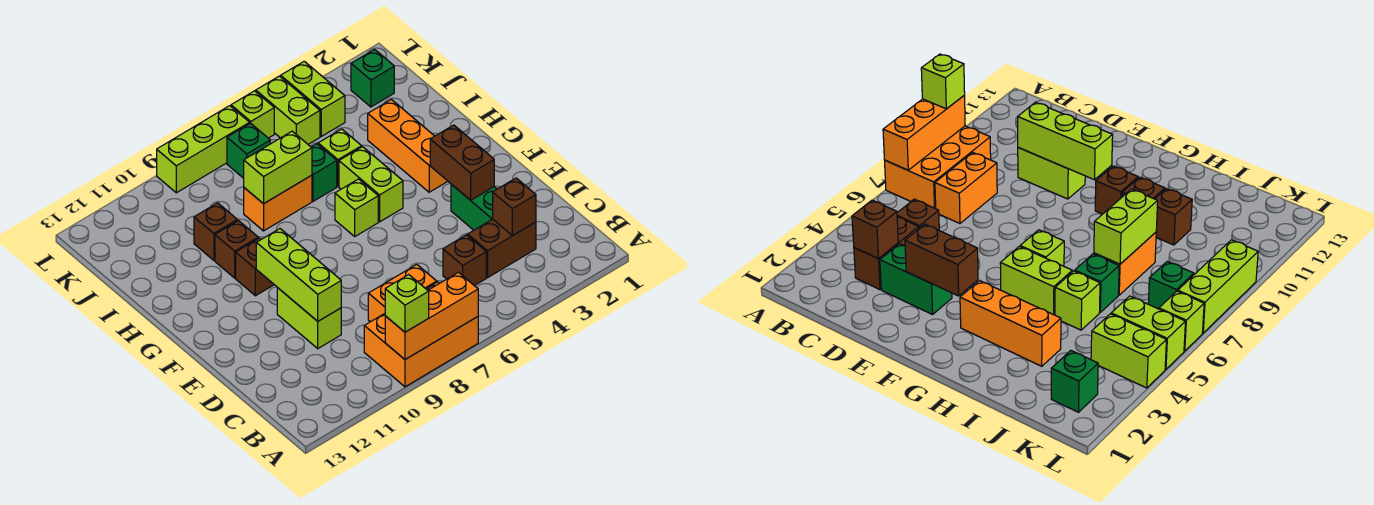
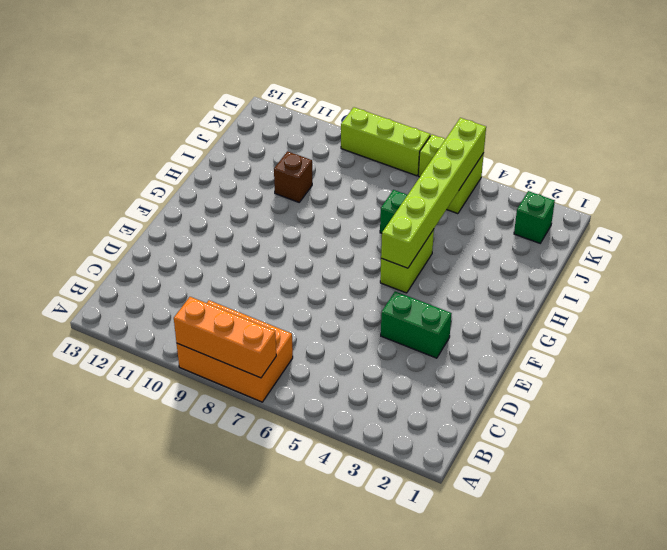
green 1x2 brick [381,291,452,358] -> green 1x2 brick turned to [451,184,497,230]
lime 1x6 brick [381,118,486,268] -> none
none -> brown 1x2 brick [468,219,536,278]
none -> brown 1x1 brick [443,235,486,286]
none -> orange 1x2 brick [368,264,437,322]

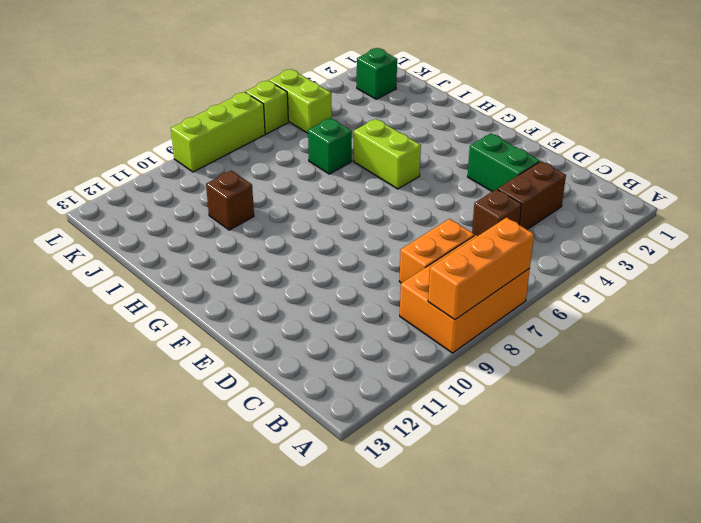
none -> lime 1x2 brick [277,288,341,349]
none -> orange 1x3 brick [368,100,448,192]
none -> lime 1x1 brick [335,179,378,236]

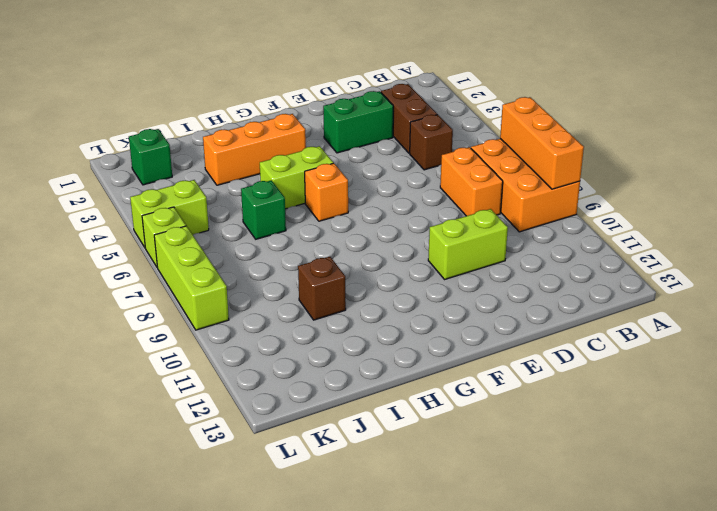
orange 1x1 brick [305,163,348,221] -> lime 1x1 brick [335,179,378,236]
none -> brown 1x1 brick [236,238,274,296]
none -> brown 1x1 brick [215,221,258,278]
none -> lime 1x1 brick [318,129,362,186]

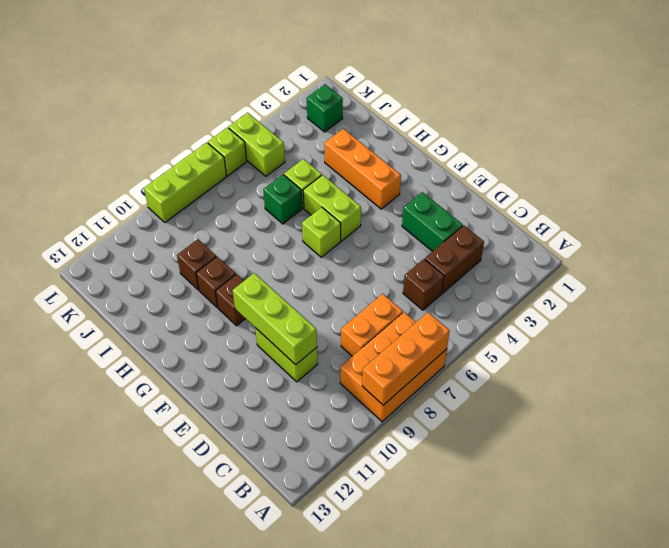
none -> orange 1x2 brick [244,175,312,231]
none -> lime 1x2 brick [281,61,345,136]
none -> green 1x1 brick [227,123,270,178]

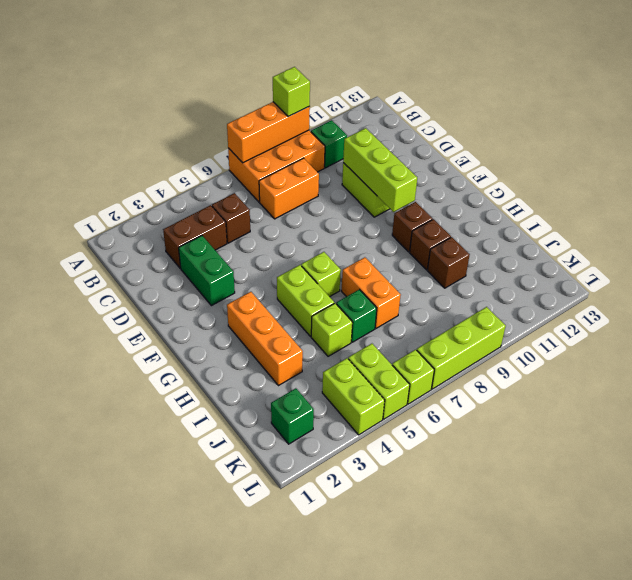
green 1x1 brick [311,120,347,168] -> green 1x1 brick moved to [227,123,270,178]
orange 1x2 brick [342,257,401,328] -> orange 1x2 brick turned to [244,175,312,231]
none -> brown 1x1 brick [493,178,536,236]
none -> brown 1x2 brick [430,125,494,200]
none -> lime 1x2 brick [244,131,312,204]

